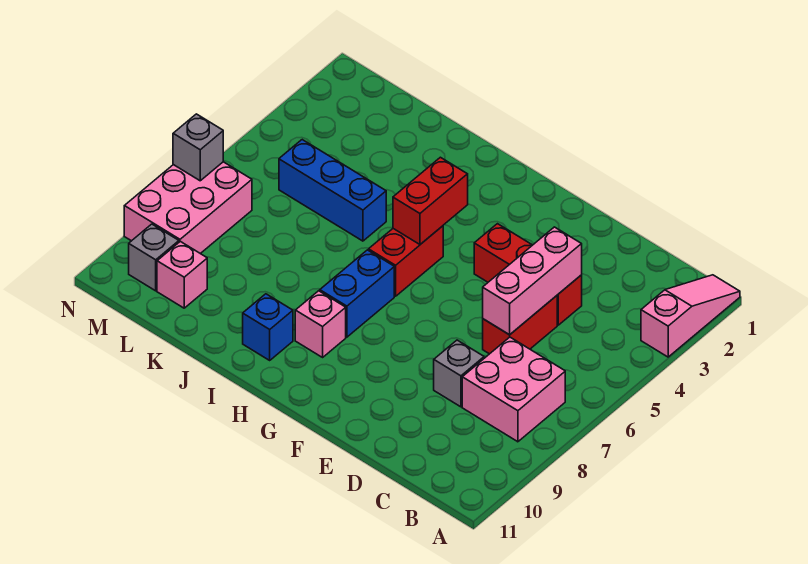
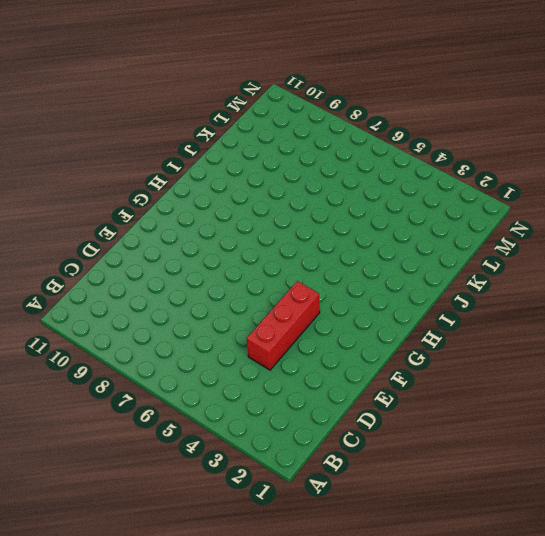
none -> pink 1x3 slope [641,275,740,357]
none -> pink 2x2 brick [462,337,565,442]
none -> red 1x2 brick [483,296,557,354]

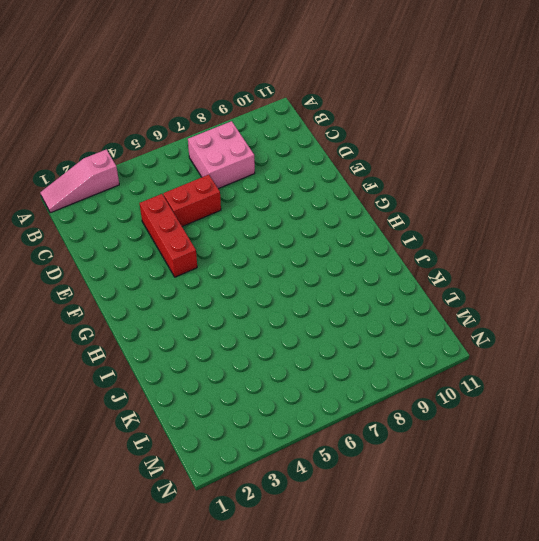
none -> grey 1x1 brick [434,340,484,407]
none -> red 1x2 brick [369,226,443,296]
none -> blue 1x2 brick [320,250,394,337]

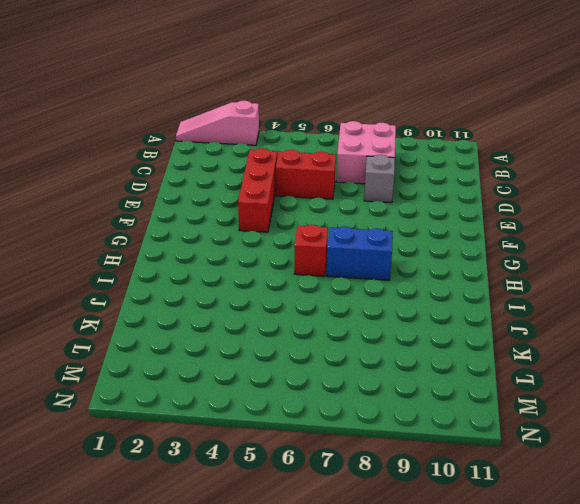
red 1x1 brick [294,225,328,276] -> red 1x2 brick [369,226,443,296]
none -> pink 1x1 brick [295,291,346,357]
none -> blue 1x1 brick [243,294,293,360]
none -> blue 1x3 brick [279,140,386,241]

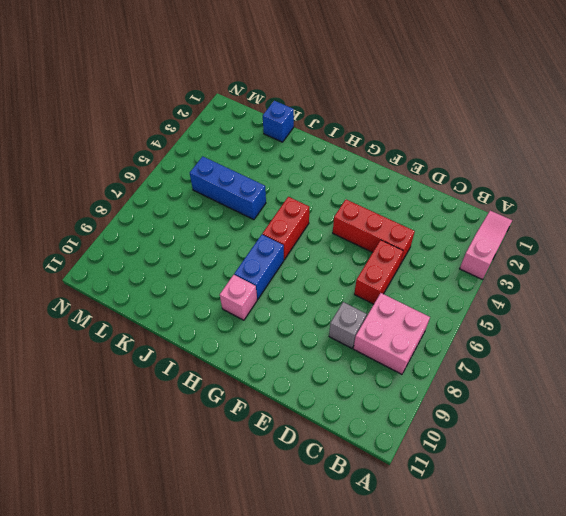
blue 1x1 brick [263,101,294,142] -> blue 1x1 brick moved to [243,294,293,360]
none -> pink 1x1 brick [157,241,207,308]
none -> pink 2x3 brick [124,162,252,254]
none -> grey 1x1 brick [129,224,179,291]

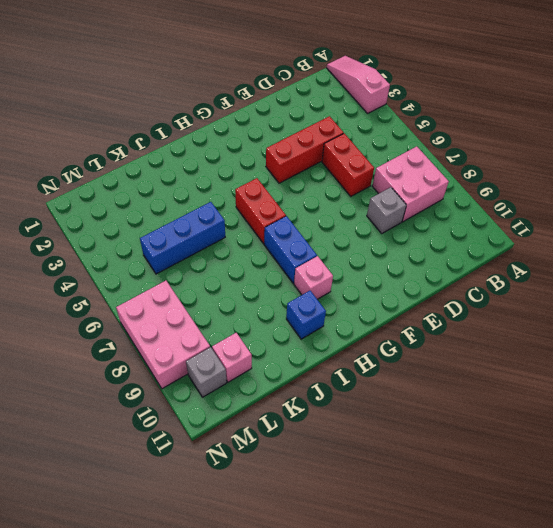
none -> pink 1x3 brick [483,227,582,335]
none -> red 1x2 brick [393,157,468,244]
none -> grey 1x1 brick [173,114,223,181]

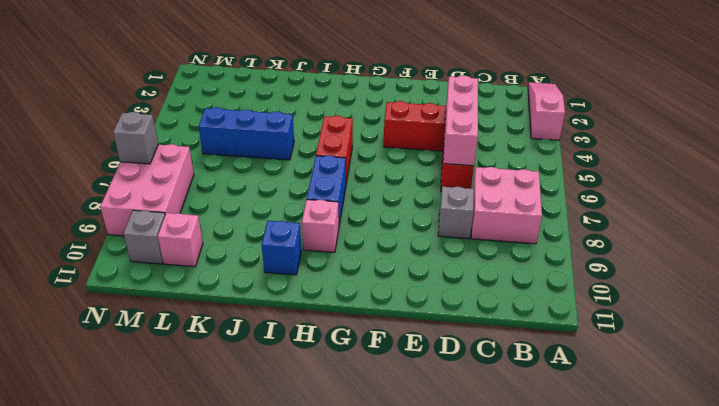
none -> red 1x2 brick [393,157,468,244]

